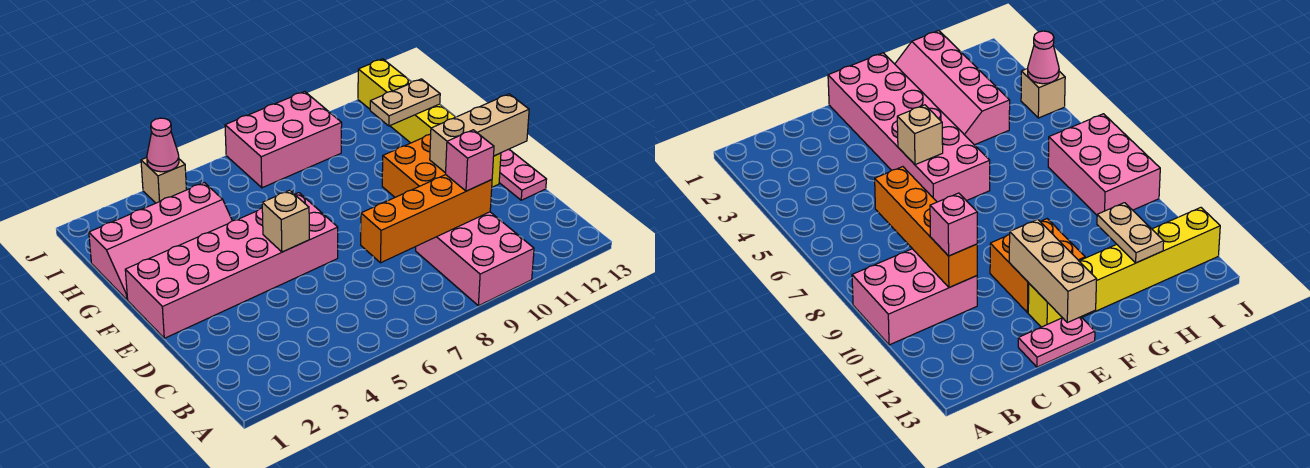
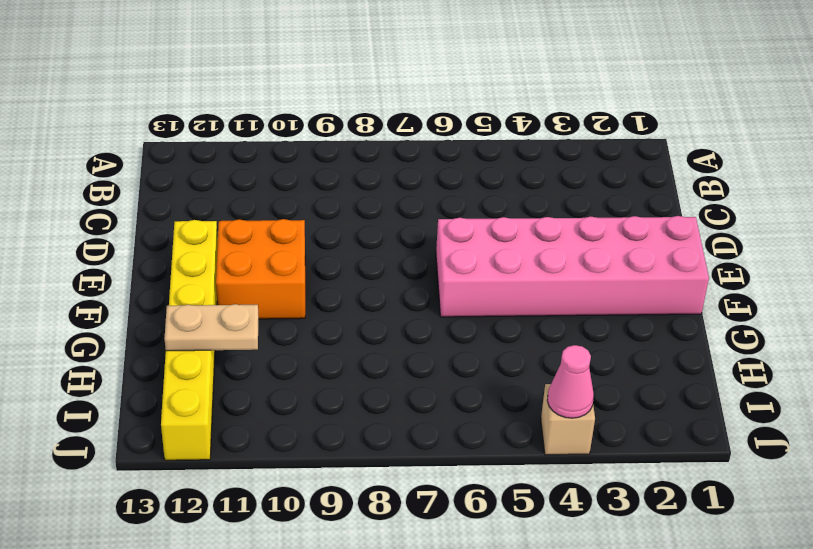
none -> pink 2x3 brick [416,212,534,306]
none -> pink 1x2 plate [499,149,547,200]
none -> pink 2x4 slope [89,183,232,300]

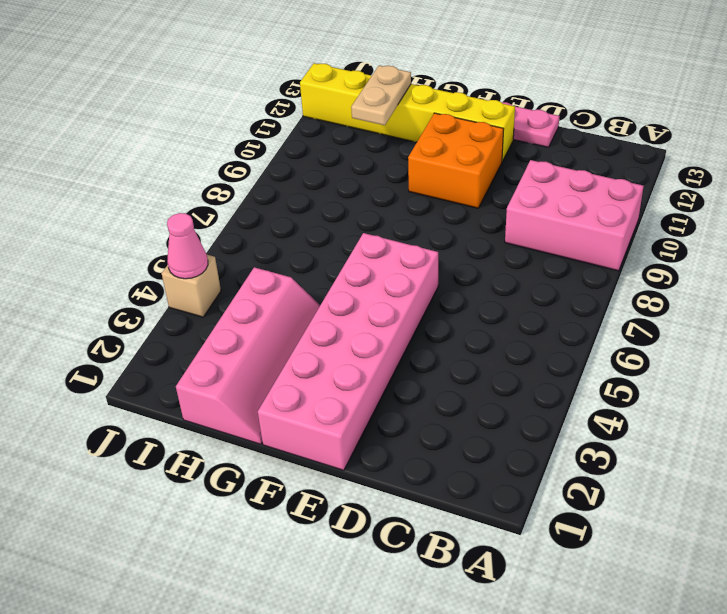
none -> pink 2x3 brick [225,91,342,188]
none -> orange 1x4 brick [361,175,492,263]
none -> tan 1x1 brick [262,190,309,252]

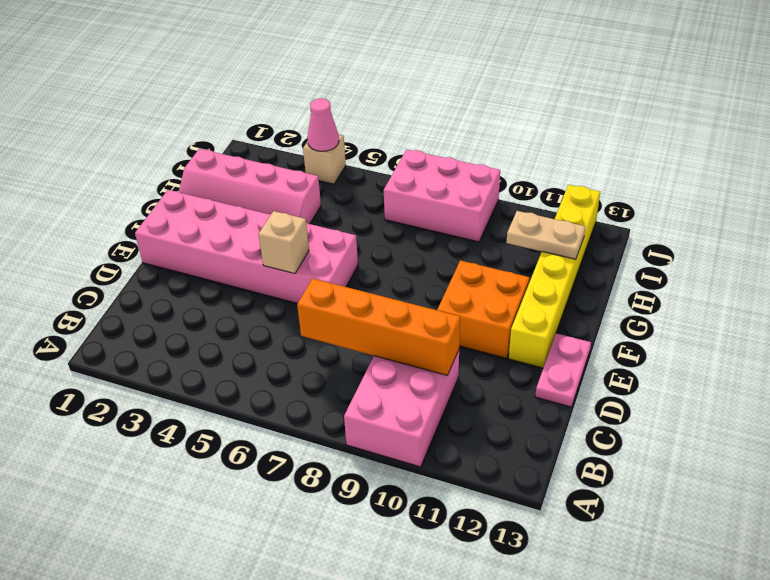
none -> tan 1x3 brick [430,94,529,173]
none -> pink 1x1 brick [446,130,494,191]

